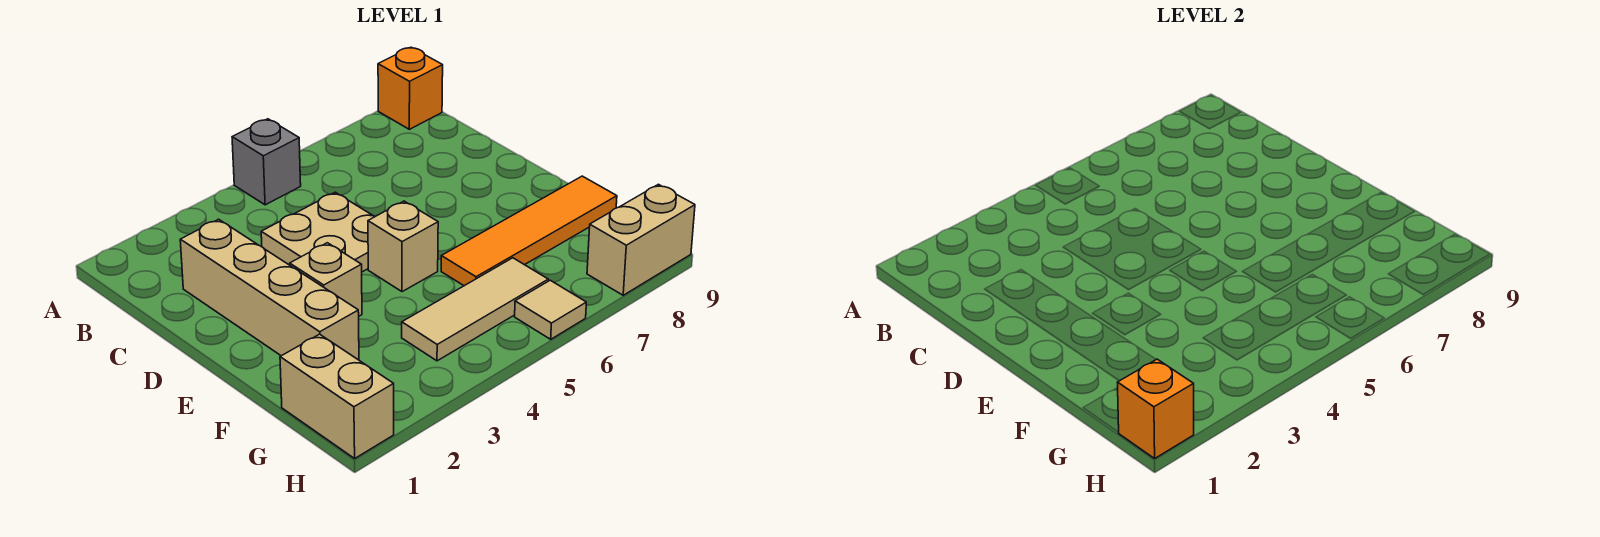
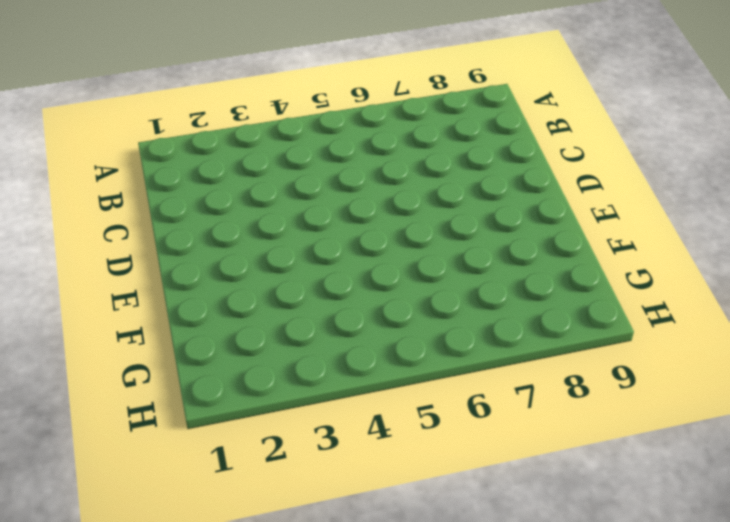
none -> grey 1x1 brick [232,119,301,205]
none -> orange 1x1 brick [378,47,443,129]
none -> tan 1x4 brick [180,219,359,360]

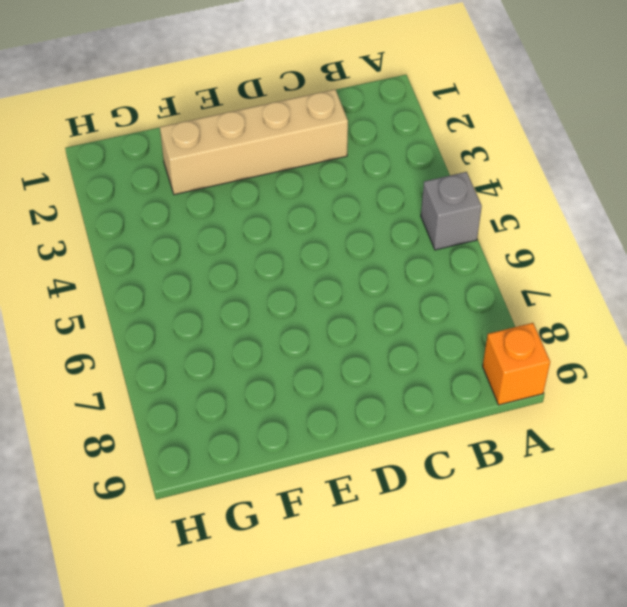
none -> tan 2x2 plate [261,192,375,272]
none -> tan 1x1 brick [290,243,362,316]
none -> tan 1x1 brick [368,201,438,292]

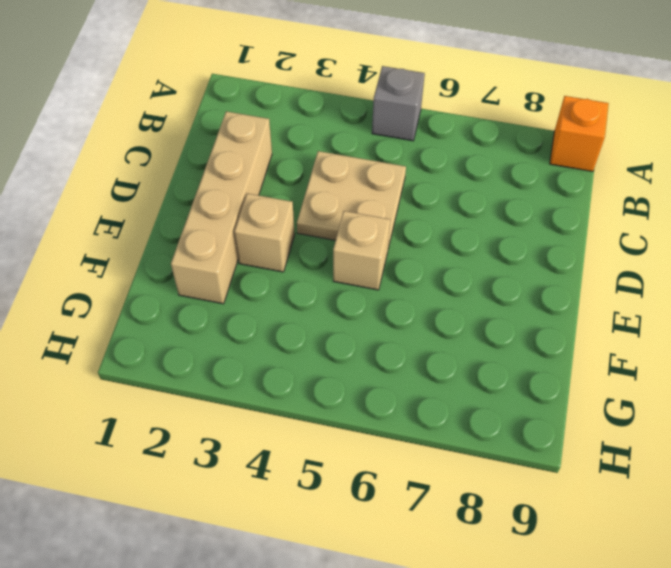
none -> orange 1x4 tile [441,176,617,286]
none -> tan 1x2 brick [280,334,394,458]
none -> tan 1x3 tile [402,258,548,361]

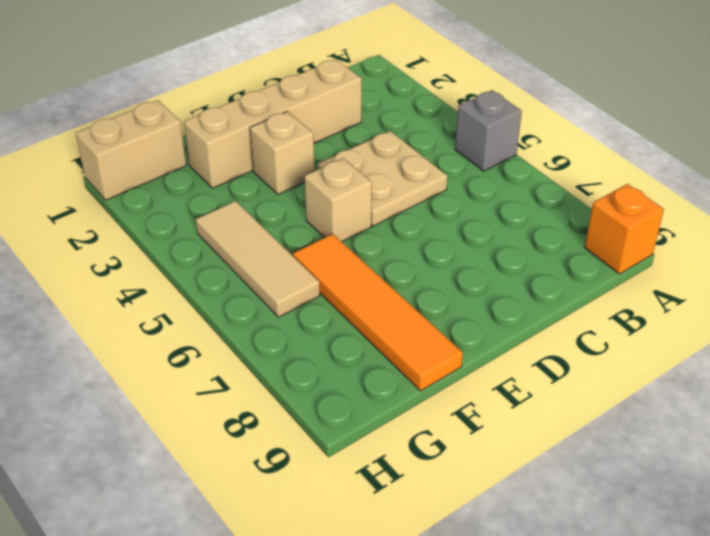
none -> tan 1x1 tile [515,280,586,339]
none -> tan 1x2 brick [587,184,695,295]
none -> orange 1x1 brick [1117,359,1194,458]

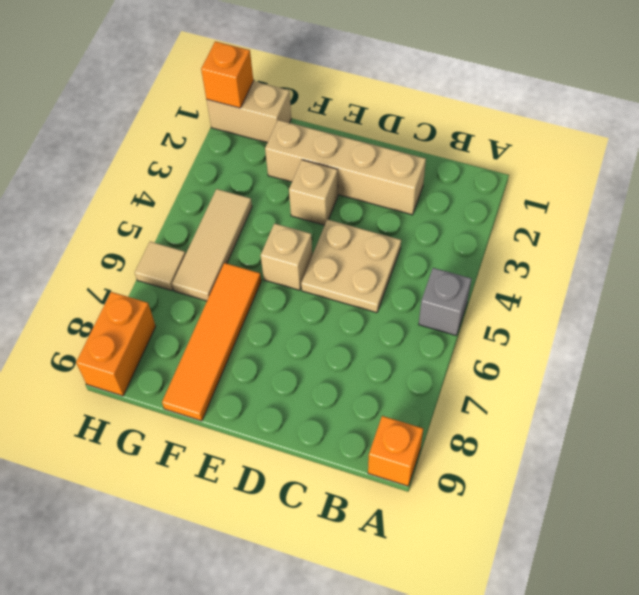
orange 1x2 brick [76,292,156,396] -> tan 1x2 brick [587,184,695,295]

